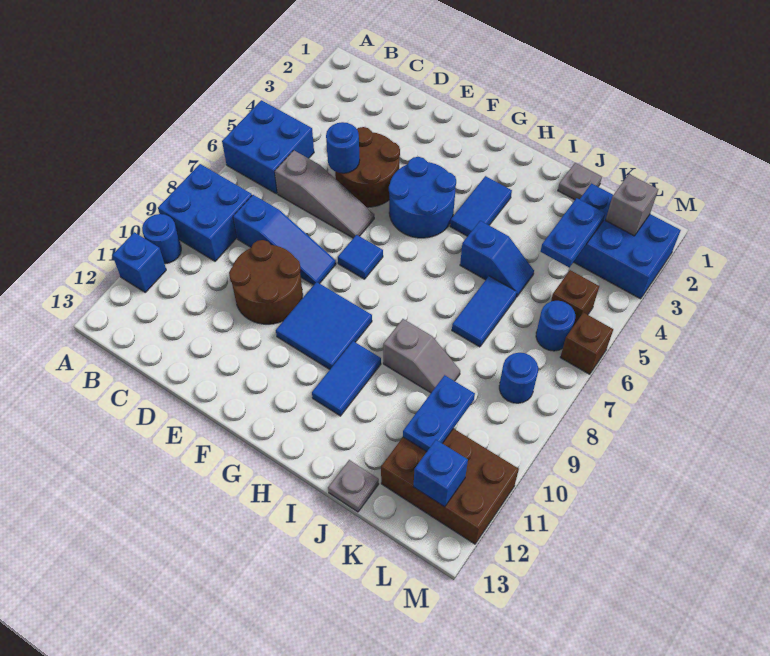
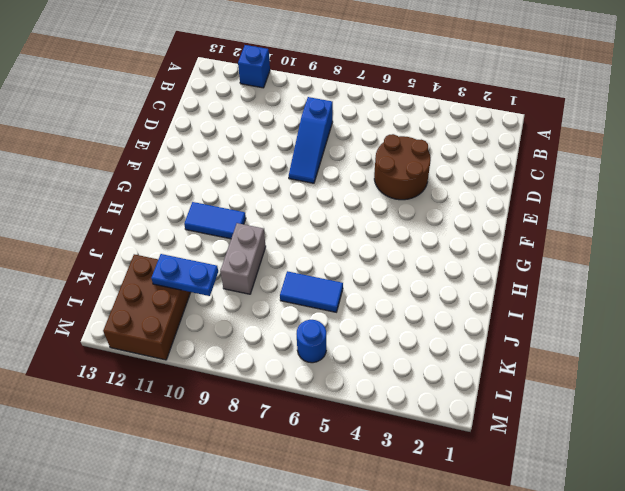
grey 1x2 brick [220,223,266,294] -> grey 1x2 slope [383,319,460,393]
none -> blue 2x2 brick [222,100,314,194]
none -> blue 2x2 brick [158,164,252,261]
none -> blue 1x1 round brick [142,214,181,264]

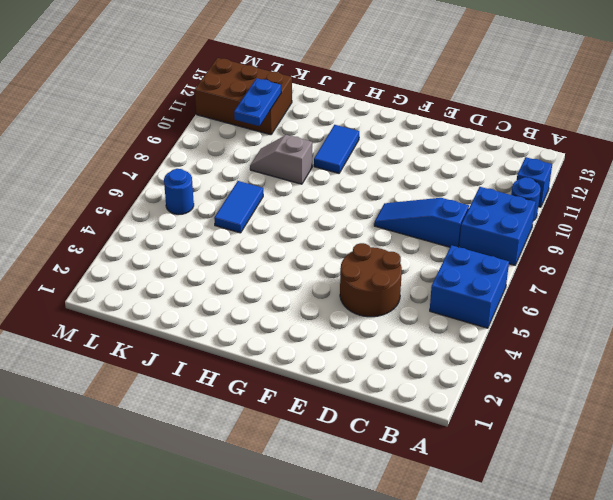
none -> grey 1x3 slope [275,150,374,238]
none -> brown 2x2 round brick [229,240,303,324]
none -> blue 2x2 round brick [389,157,456,238]

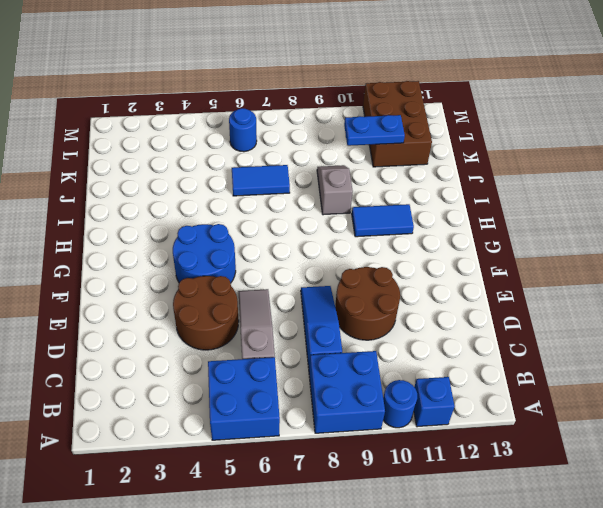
none -> blue 1x1 tile [338,235,383,279]
none -> blue 2x2 tile [276,282,372,369]
none -> blue 1x2 tile [450,176,512,236]

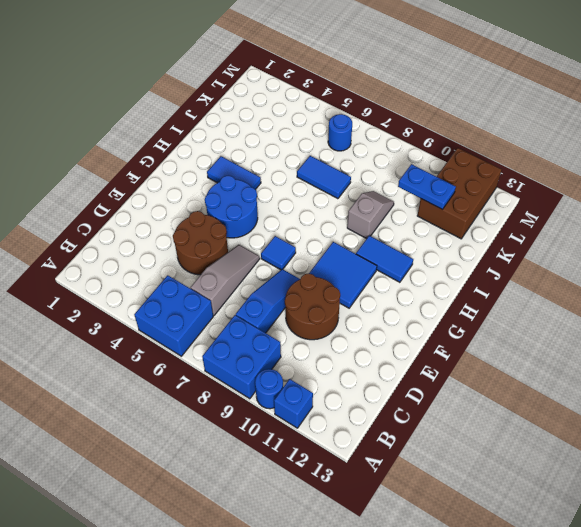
none -> blue 1x2 slope [460,221,534,297]
none -> grey 1x1 plate [558,163,602,200]
none -> grey 1x1 plate [328,460,379,512]

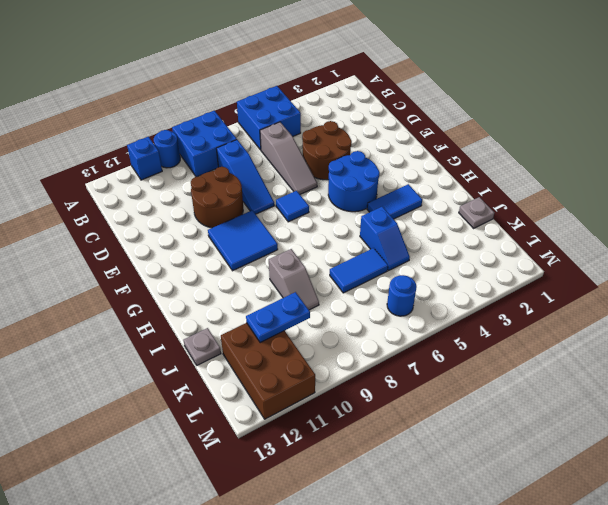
none -> blue 1x2 tile [312,341,381,416]
none -> blue 2x3 brick [574,184,681,299]
none -> brown 1x1 brick [551,270,599,326]

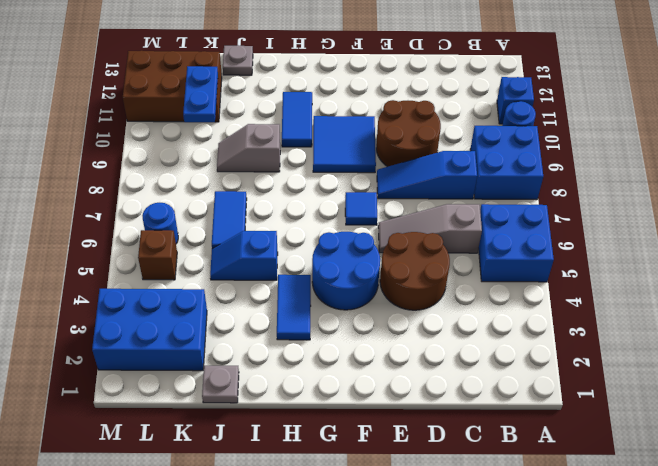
none -> blue 1x1 round brick [499,353,538,403]
none -> brown 1x1 brick [560,312,613,374]
none -> blue 1x1 round brick [326,122,360,173]

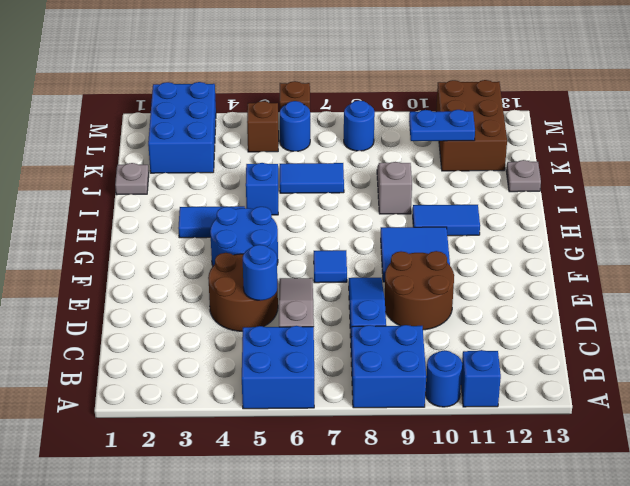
none -> blue 1x2 plate [541,198,605,267]
none -> grey 1x1 brick [606,174,658,236]
none -> blue 1x1 brick [413,440,468,507]

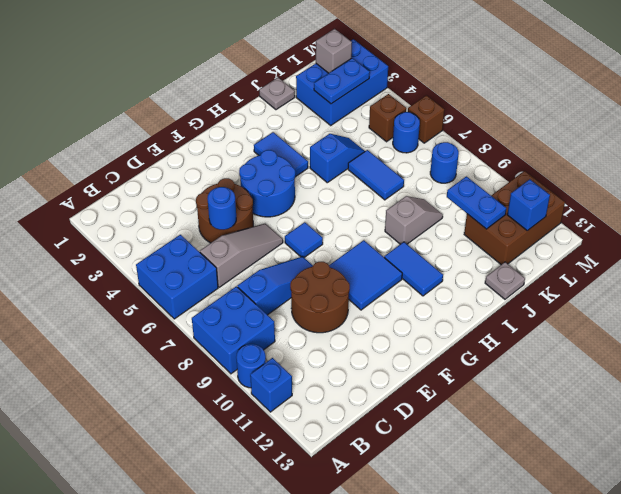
blue 1x2 plate [314,58,370,104] -> blue 1x2 plate turned to [541,198,605,267]

